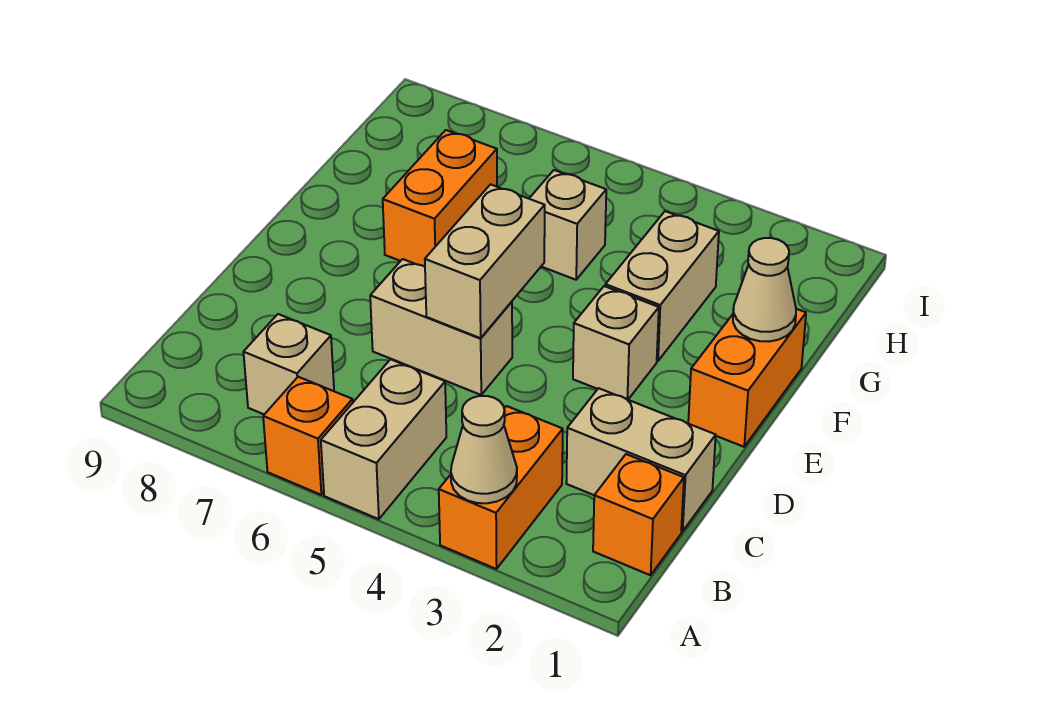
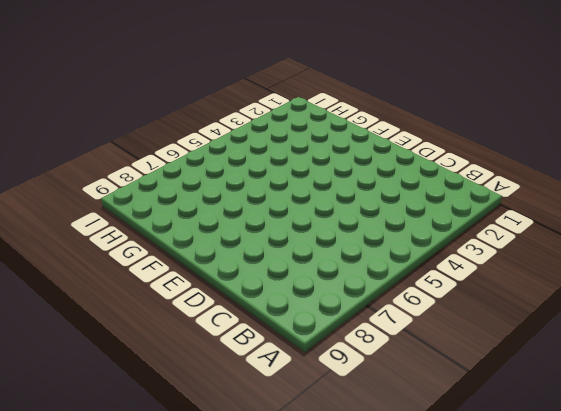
none -> orange 1x2 brick [439,406,563,569]
none -> tan 1x2 brick [321,359,446,519]
none -> orange 1x1 brick [263,377,353,495]

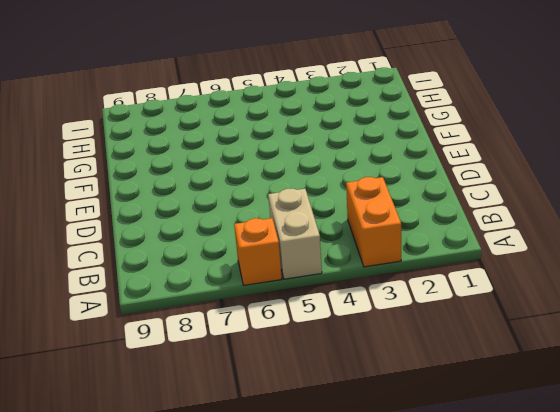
none -> orange 1x1 brick [593,454,684,575]
none -> tan 1x1 brick [244,314,334,414]
none -> tan 1x2 brick [566,388,716,531]

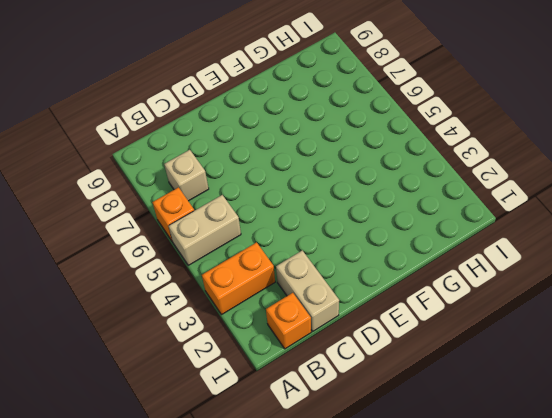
none -> tan 1x2 brick [370,259,512,395]
none -> orange 1x2 brick [688,309,806,447]
none -> tan 1x1 brick [573,286,659,400]

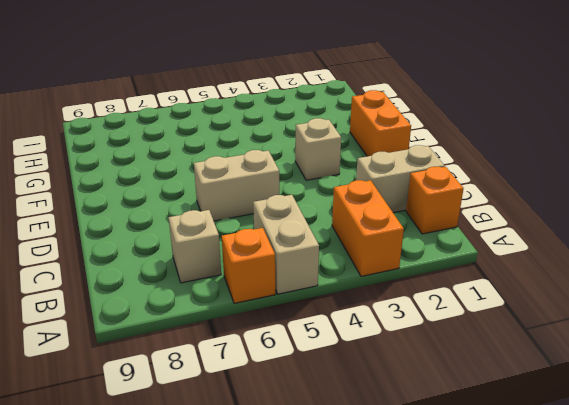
none -> tan 1x2 brick [605,211,719,361]
none -> orange 1x2 brick [383,130,497,267]
none -> tan 1x1 brick [529,170,606,280]

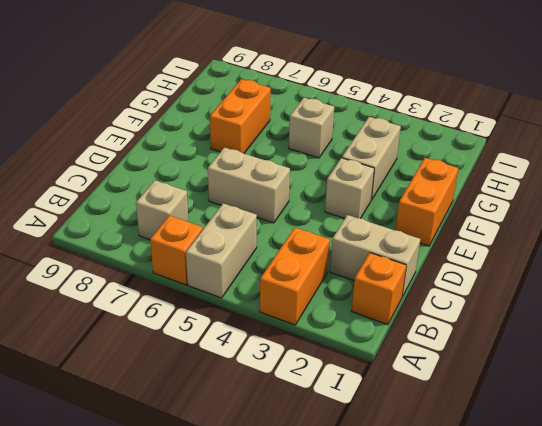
none -> tan 1x1 cone [451,396,517,503]
none -> tan 1x2 brick [425,184,545,338]
none -> tan 1x1 cone [733,238,796,341]

